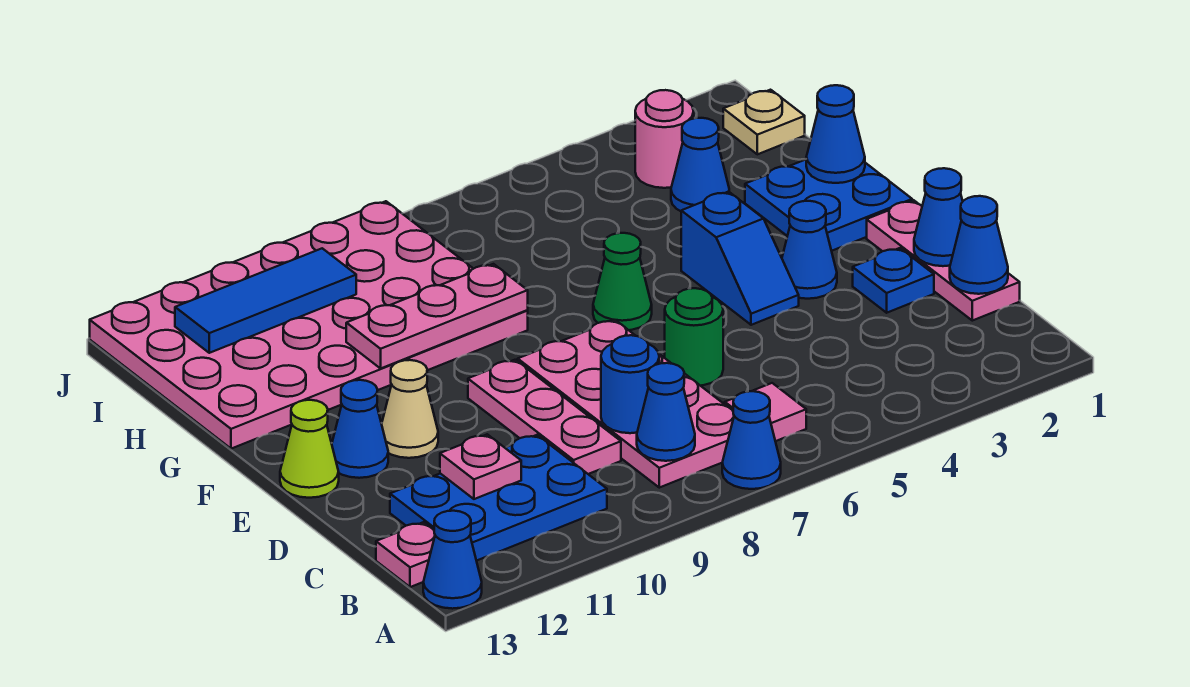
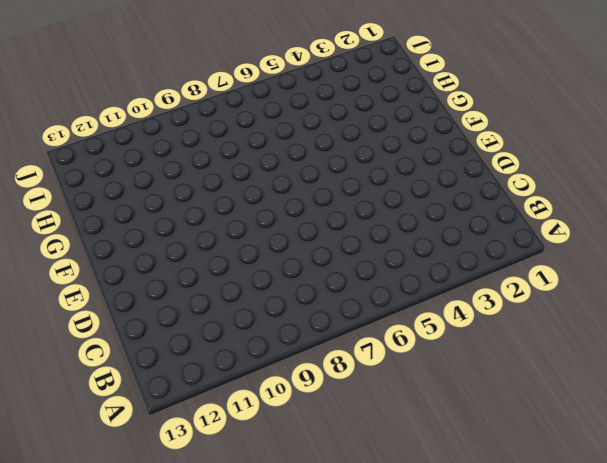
none -> blue 1x1 cone [722,391,781,489]
none -> blue 1x1 cone [423,511,482,609]
none -> pink 1x1 tile [725,383,806,441]

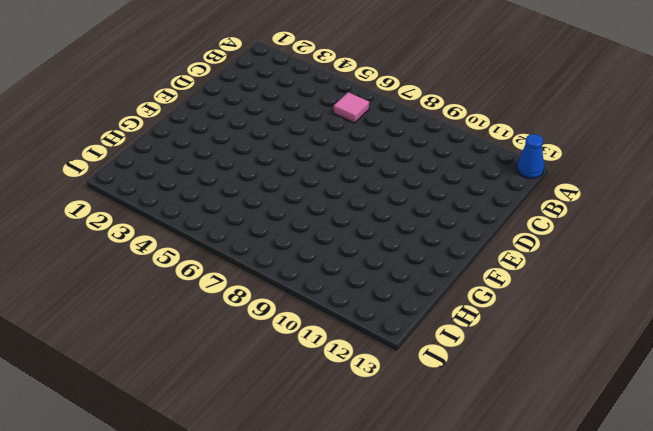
none -> blue 1x1 cone [722,391,781,489]
none -> pink 2x4 plate [518,320,734,488]
none -> blue 2x3 plate [390,435,607,561]

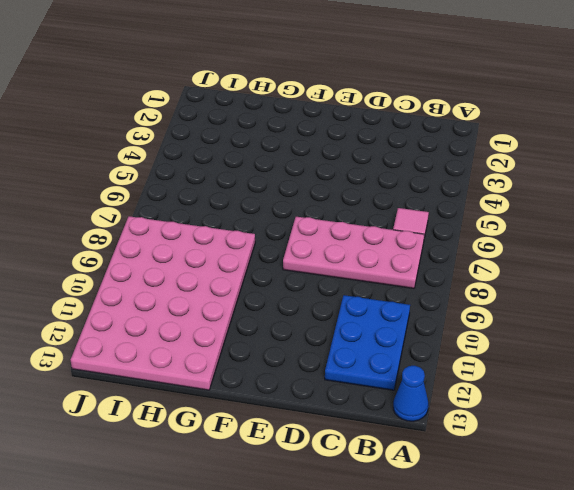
none -> blue 1x1 cone [722,391,781,489]
none -> pink 1x1 plate [376,522,435,587]
none -> pink 1x3 plate [867,200,1020,321]

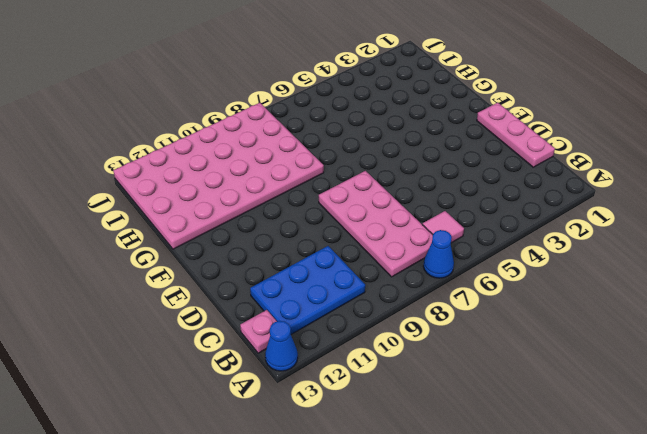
none -> pink 1x3 plate [468,360,621,474]
none -> blue 1x1 plate [853,248,934,313]
none -> green 1x1 round brick [665,288,723,386]

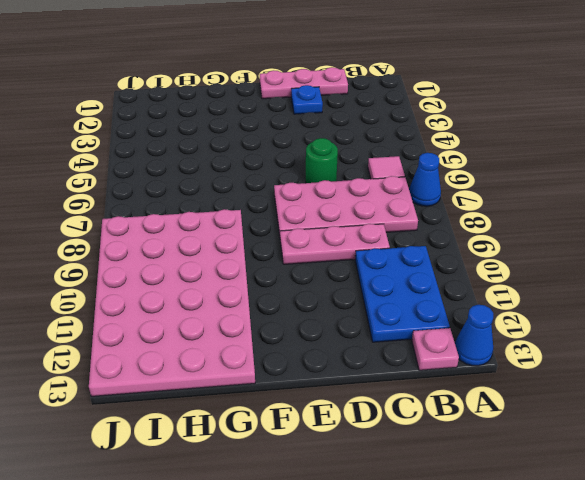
none -> blue 1x1 cone [782,201,837,299]
none -> blue 1x2 slope [681,192,799,325]
none -> tan 1x1 cone [382,360,438,458]

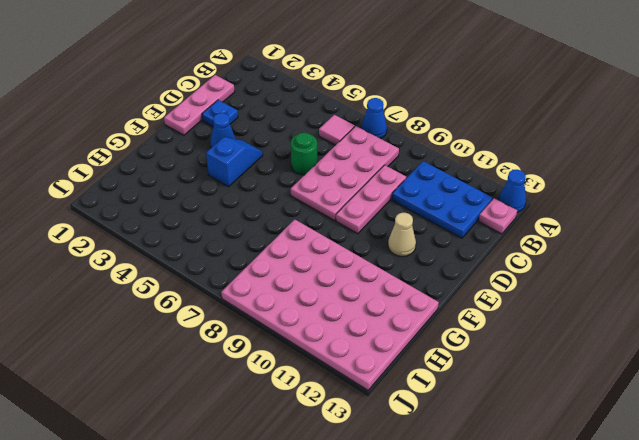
none -> blue 1x1 cone [332,380,388,478]
none -> lime 1x1 cone [280,400,339,498]
none -> blue 2x2 plate [745,160,912,251]

